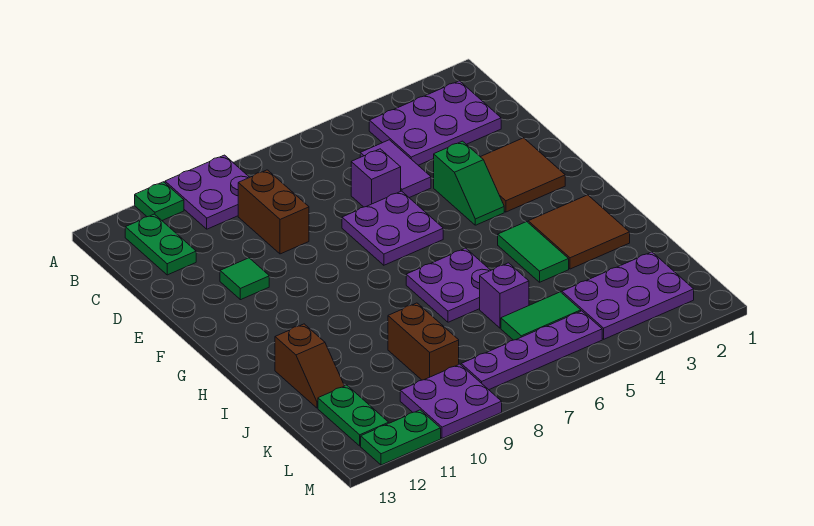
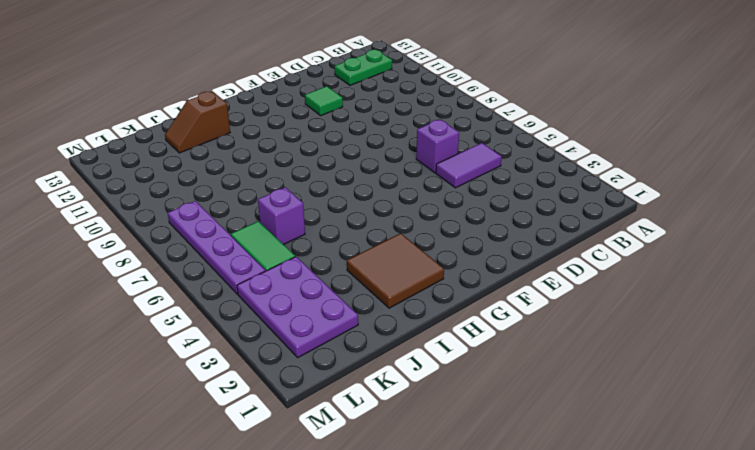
none -> purple 2x2 plate [165,155,249,229]
none -> green 1x1 plate [135,182,184,220]
none -> purple 2x3 plate [369,81,501,165]

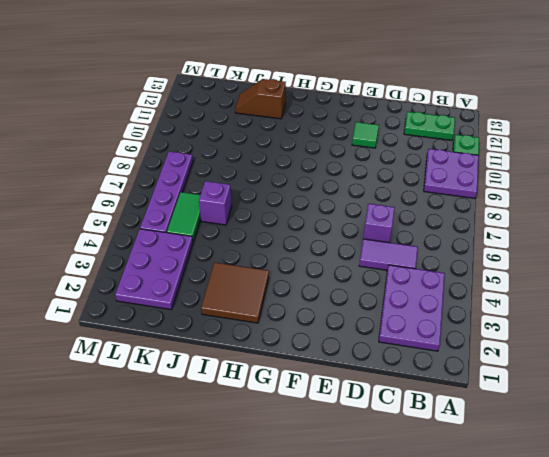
none -> brown 1x2 brick [238,170,309,254]
none -> brown 2x2 tile [481,138,565,212]
none -> green 1x2 slope [434,141,504,225]

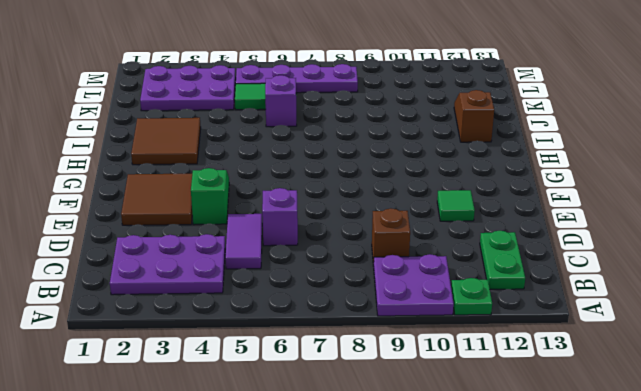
brown 1x1 brick [372,208,410,266] -> brown 1x2 brick [238,170,309,254]
none -> purple 2x2 plate [342,191,443,265]
none -> green 1x2 tile [498,222,569,282]
none -> purple 2x2 plate [406,248,491,322]

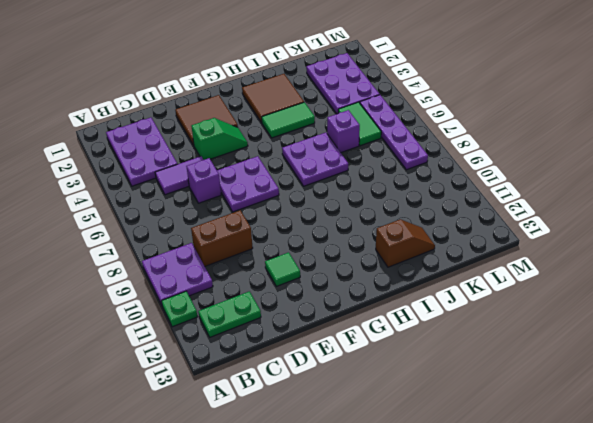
none -> brown 1x2 brick [388,303,459,380]
none -> green 1x2 plate [318,385,389,446]
none -> purple 2x2 plate [400,364,502,438]

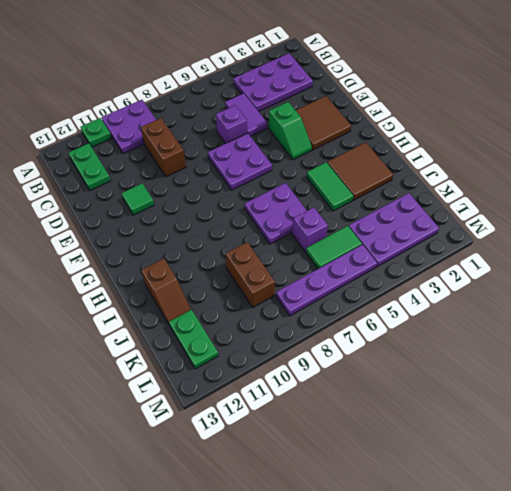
none -> purple 2x2 plate [400,364,502,438]
none -> green 1x2 plate [361,410,441,465]

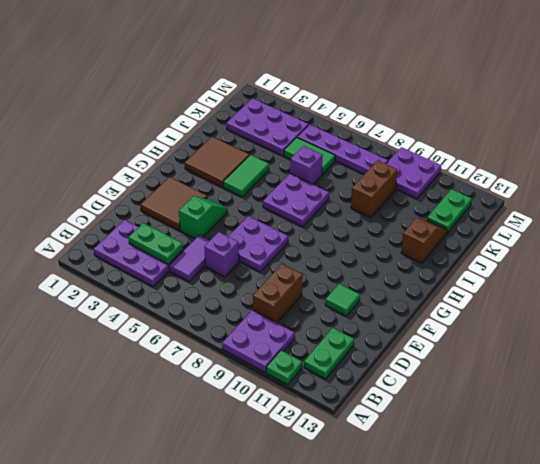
green 1x2 plate [128,223,183,264] -> green 1x2 plate moved to [361,410,441,465]

